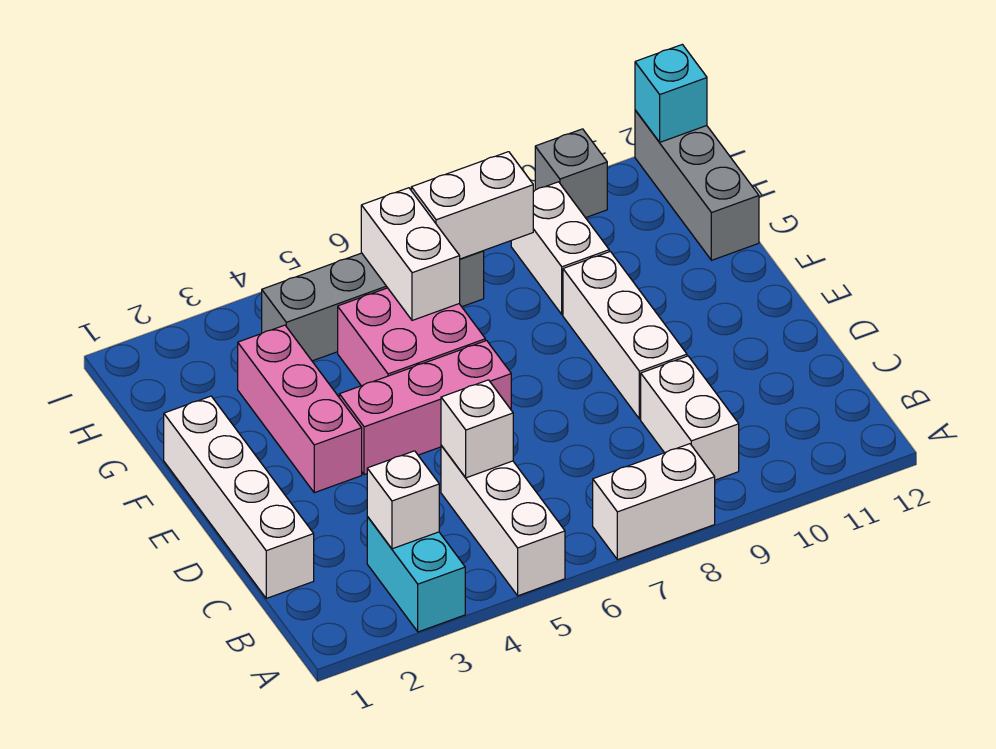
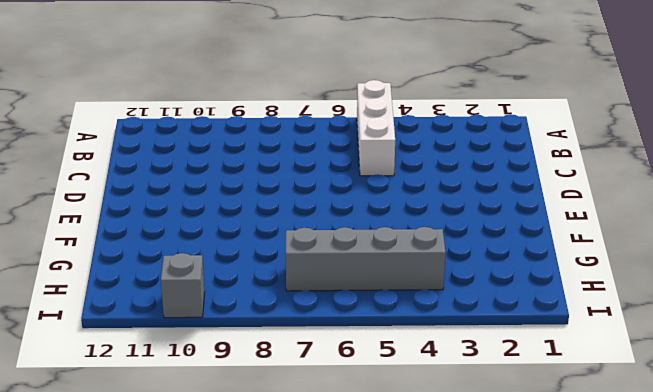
none -> cyan 1x2 brick [367,517,465,632]
none -> white 1x2 brick [593,444,715,560]
none -> white 1x2 brick [641,356,739,480]

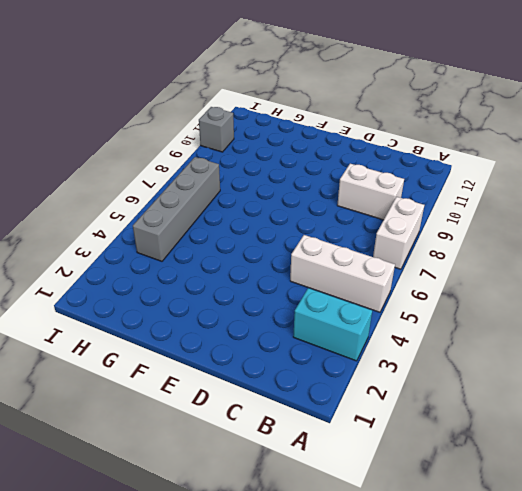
none -> white 1x4 brick [164,396,314,598]
none -> white 1x3 brick [563,251,687,419]
none -> pink 1x3 brick [238,325,362,493]

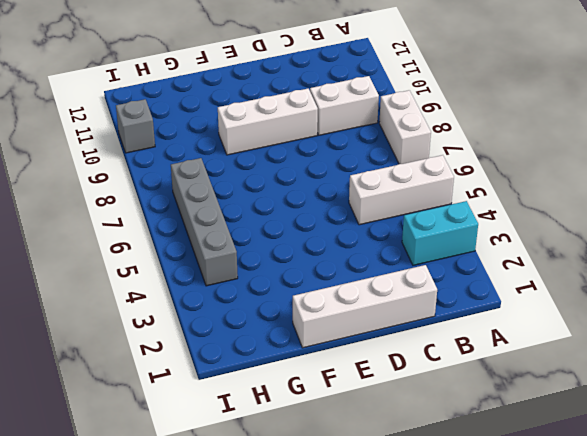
none -> pink 1x3 brick [238,325,362,493]
none -> pink 1x3 brick [339,341,511,475]
none -> pink 2x2 brick [338,288,485,386]

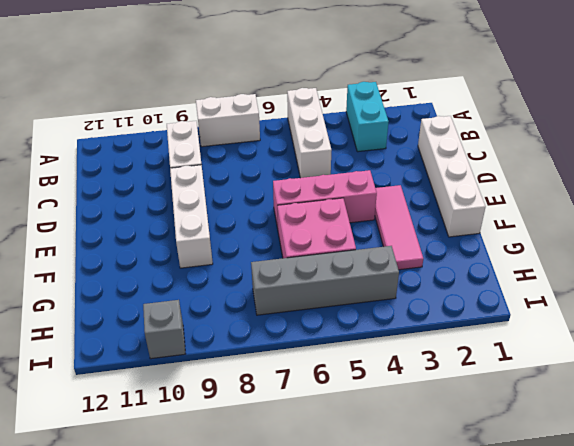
pink 1x3 tile [375,185,423,270] -> pink 1x3 brick [238,325,362,493]
none -> white 1x2 brick [511,182,609,314]
none -> grey 1x3 brick [635,110,759,260]
none -> white 1x1 brick [367,451,439,549]

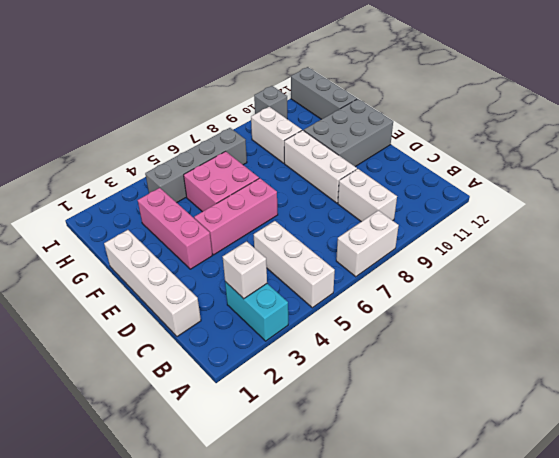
grey 2x3 brick [304,99,393,167] -> none
none -> white 1x1 brick [441,380,513,478]
none -> white 1x2 brick [361,188,460,320]
none -> white 1x2 brick [411,152,533,259]

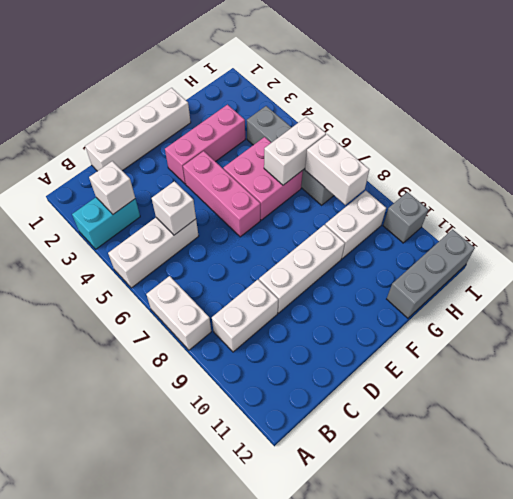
none -> cyan 1x1 brick [635,44,707,142]

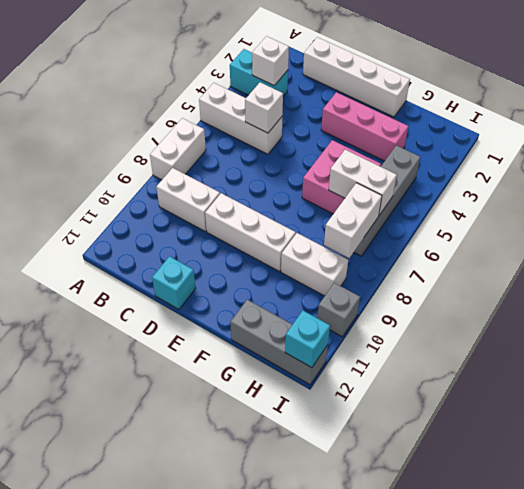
cyan 1x1 brick [152,256,196,309] -> none
none -> pink 1x3 brick [339,341,511,475]

